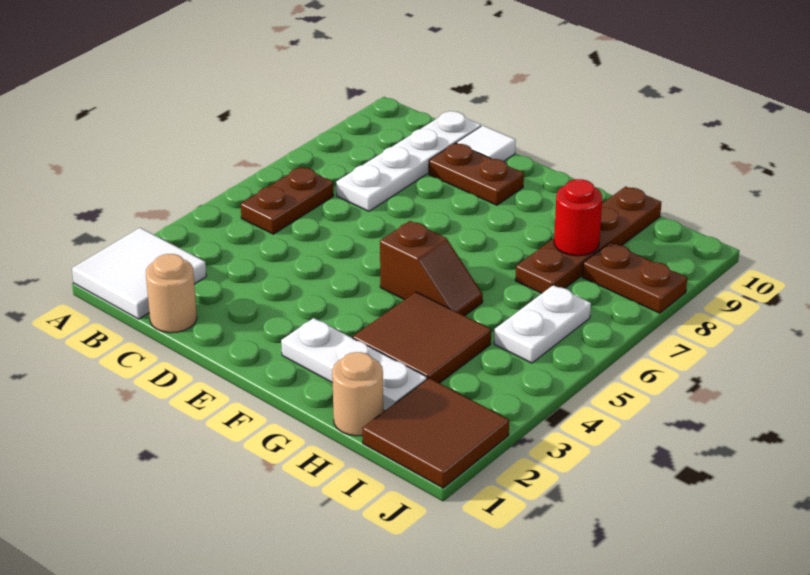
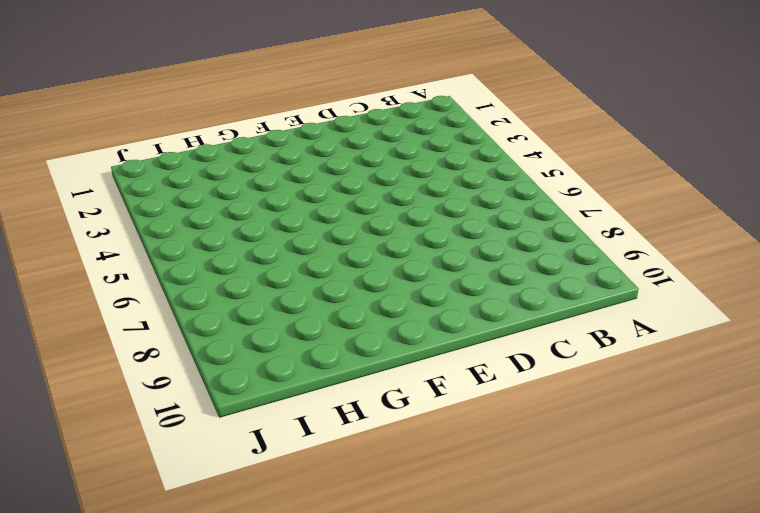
none -> white 2x2 tile [72,228,206,319]
none -> brown 1x2 plate [241,167,334,234]
none -> tan 1x1 round brick [146,254,197,333]

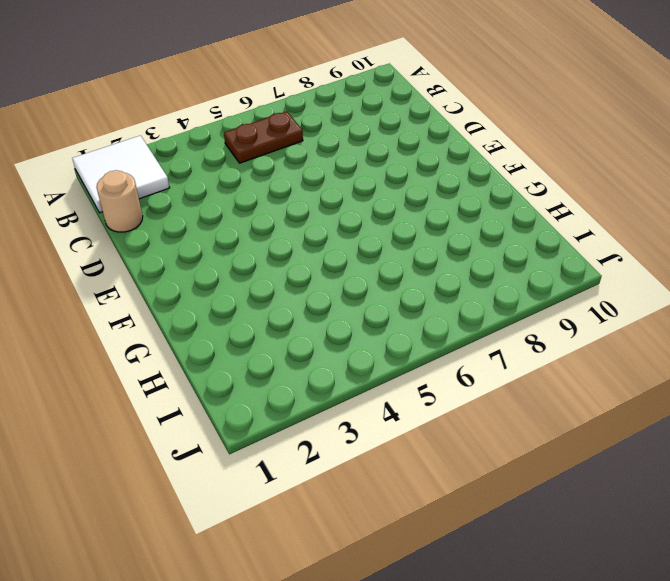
none -> white 1x4 plate [336,111,481,211]
none -> brown 1x2 plate [429,143,524,205]
none -> white 1x1 tile [457,126,516,161]

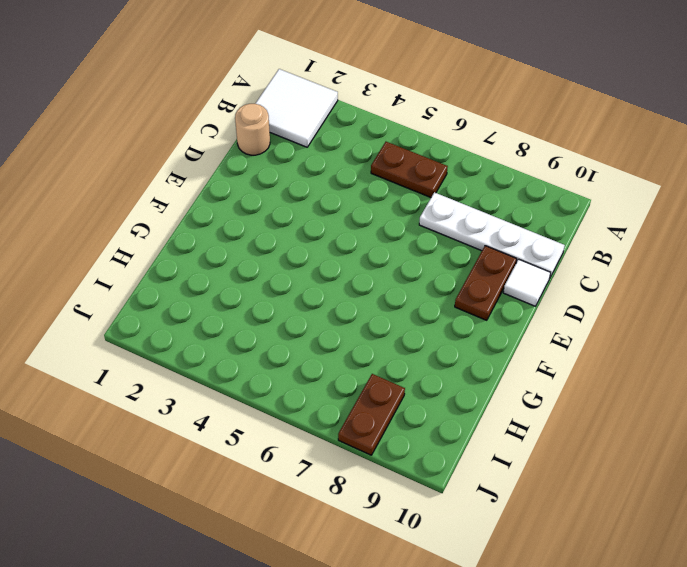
none -> white 1x3 plate [281,318,427,411]
none -> brown 1x2 slope [380,221,483,316]
none -> brown 2x2 tile [353,292,491,383]

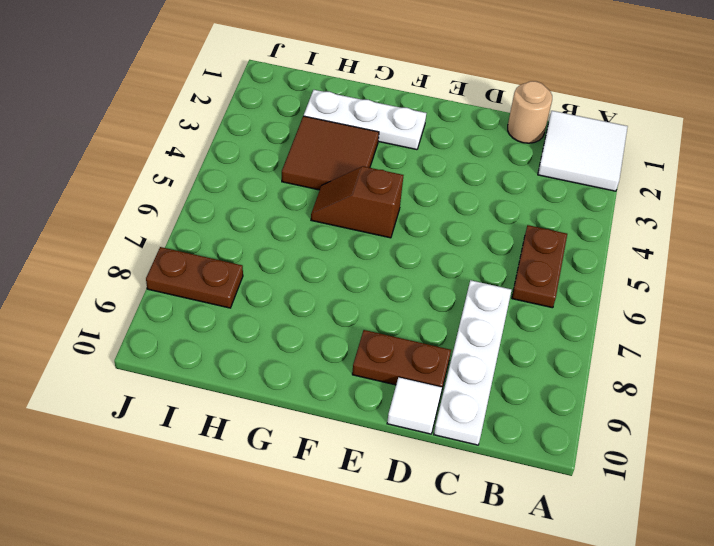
none -> tan 1x1 round brick [332,352,383,436]
none -> brown 1x4 plate [515,187,662,293]
none -> brown 2x2 tile [362,378,509,488]

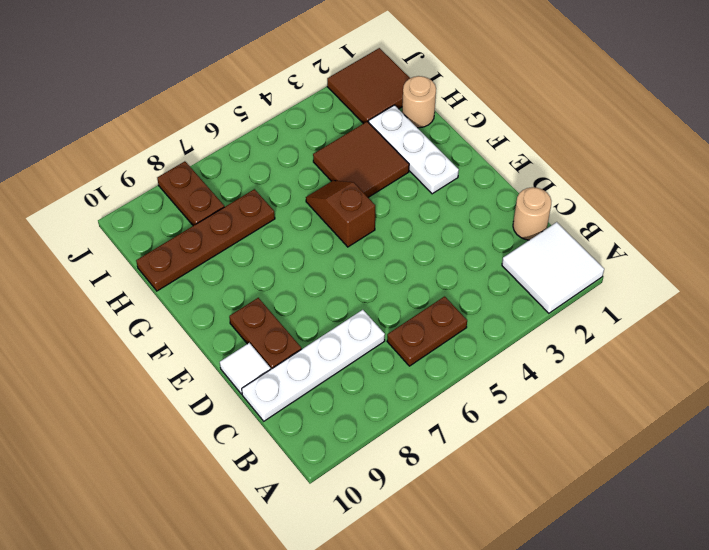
none -> white 1x2 plate [494,285,591,363]
none -> red 1x1 round brick [554,179,602,256]

